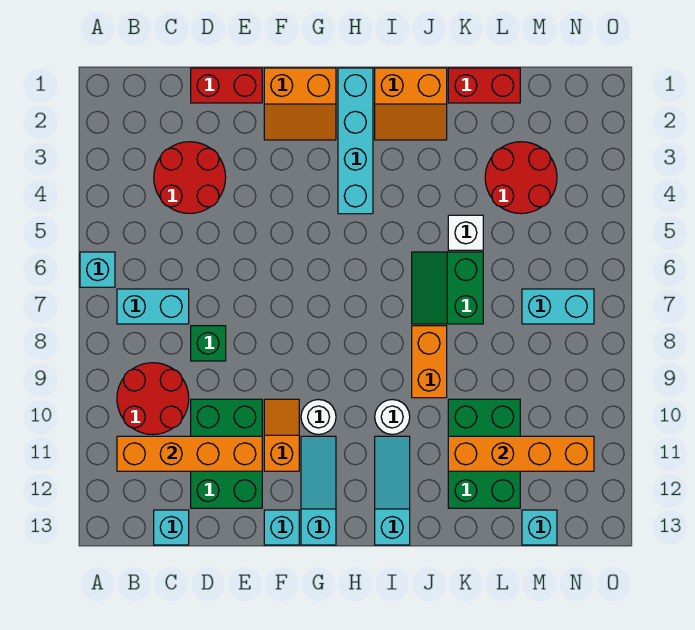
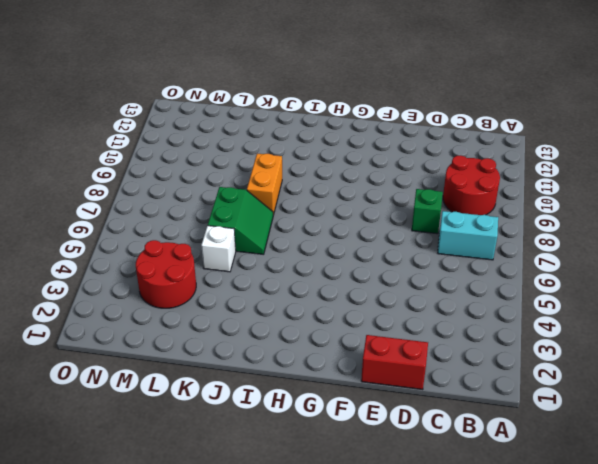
none -> cyan 1x1 brick [80,252,115,287]
none -> red 2x2 round brick [154,142,226,214]
none -> cyan 1x1 brick [154,510,189,545]

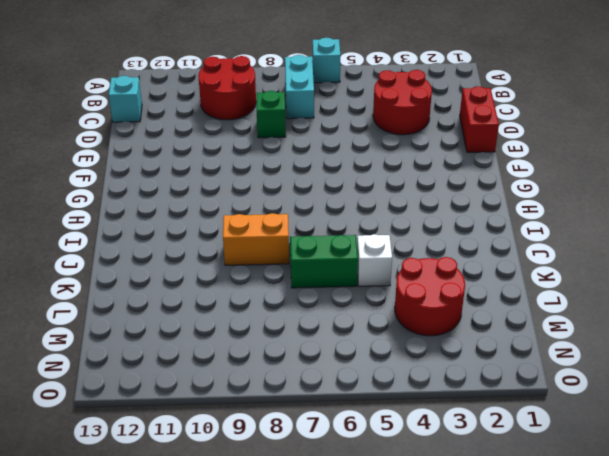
none -> green 2x3 brick [191,399,262,508]
none -> orange 2x2 slope [264,68,336,140]
none -> orange 1x2 slope [264,399,299,471]

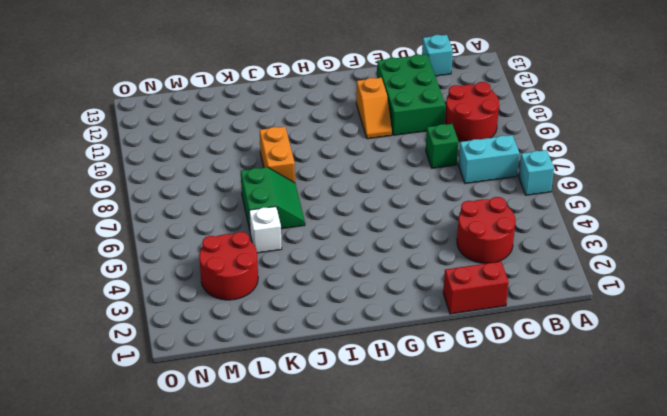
none -> orange 2x2 slope [264,68,336,140]
none -> cyan 1x1 brick [264,510,299,545]
none -> white 1x1 round brick [301,400,336,435]

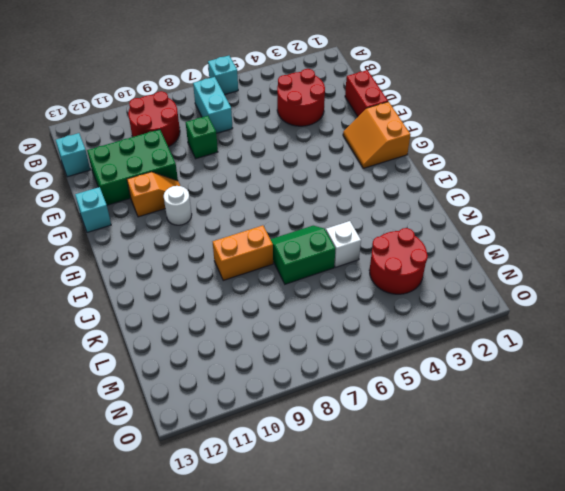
none -> cyan 1x3 slope [301,436,336,545]
none -> cyan 1x4 brick [338,68,373,214]
none -> orange 2x2 slope [375,68,447,140]

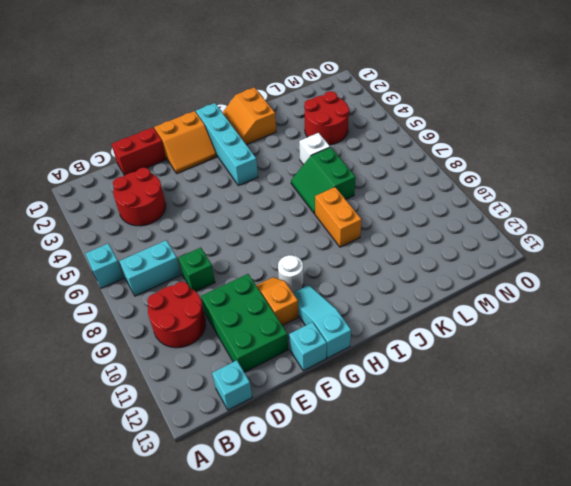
orange 2x2 slope [222,87,276,145] -> orange 2x2 slope turned to [375,68,447,140]
none -> white 1x1 round brick [375,400,410,435]
none -> cyan 1x3 slope [375,436,410,545]
none -> red 1x2 brick [448,68,520,103]

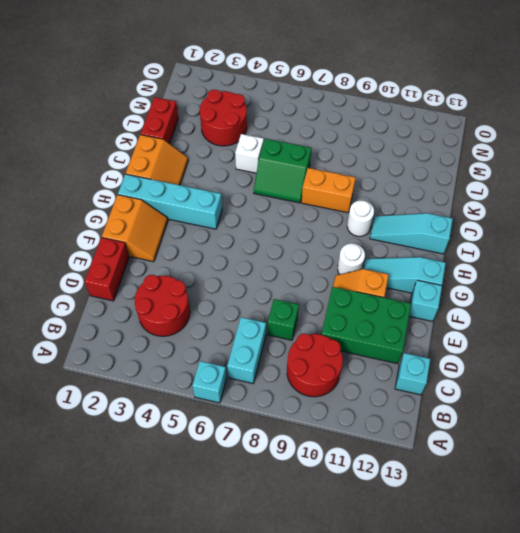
none -> green 2x3 brick [448,399,520,508]
none -> cyan 1x2 brick [522,289,594,324]
none -> cyan 1x1 brick [522,510,557,545]

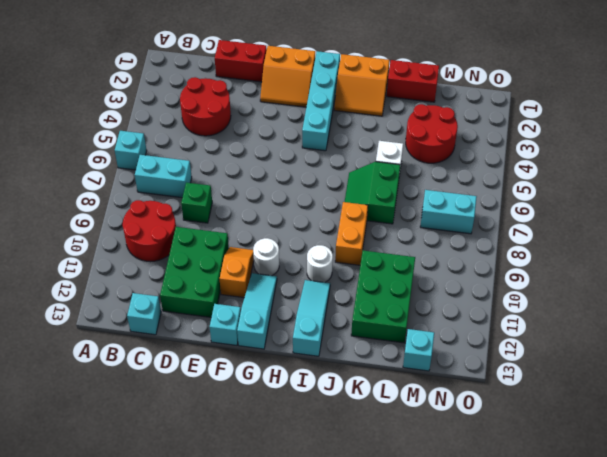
none -> orange 1x4 brick [117,436,262,471]
none -> orange 1x4 brick [448,436,594,471]

